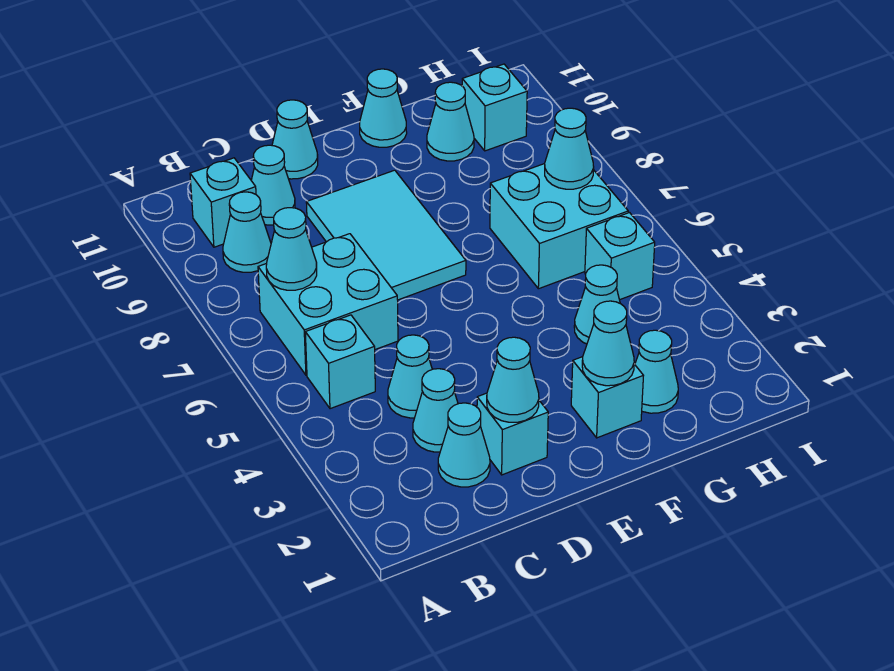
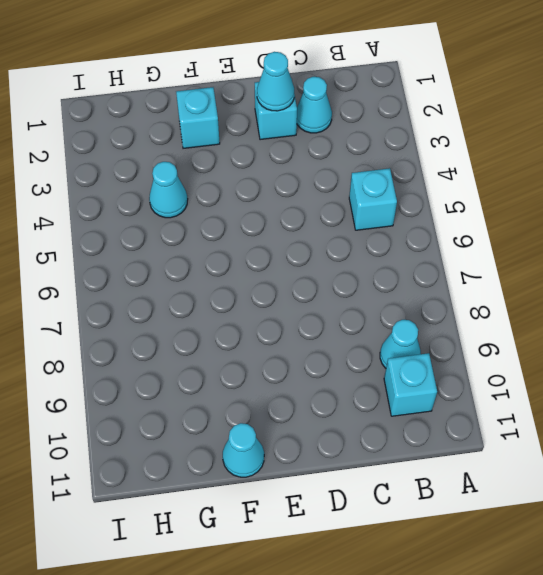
none -> cyan 2x2 brick [258,234,398,375]
none -> cyan 1x1 cone [413,369,458,452]
none -> cyan 1x1 cone [388,335,432,418]

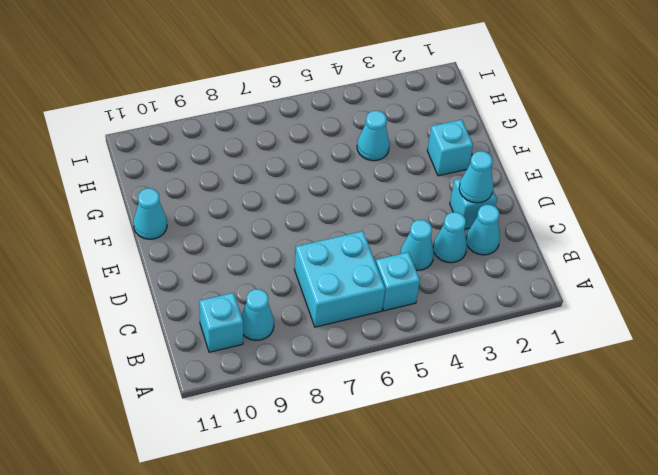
none -> cyan 1x1 cone [251,145,295,225]
none -> cyan 2x3 tile [306,170,466,300]
none -> cyan 1x1 cone [272,100,318,179]

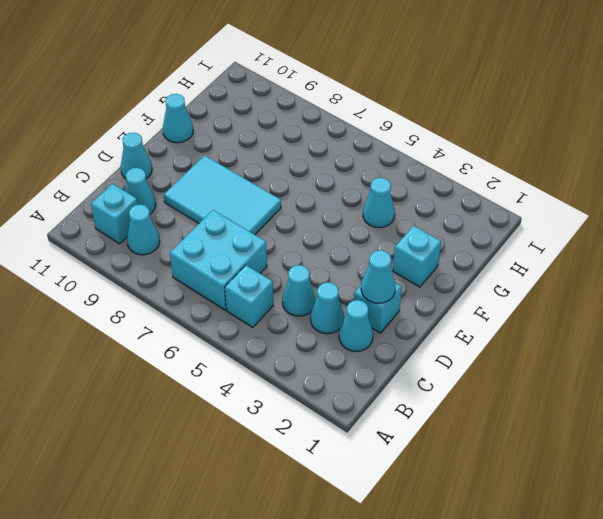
none -> cyan 1x1 cone [635,330,678,413]
none -> cyan 2x2 brick [490,164,628,289]
none -> cyan 1x1 cone [427,82,474,161]

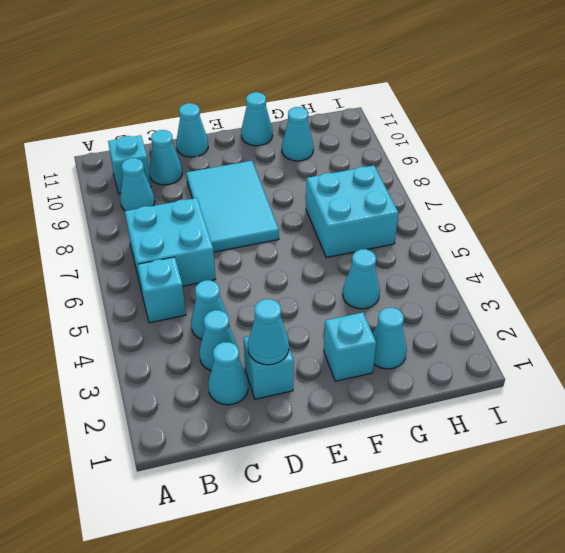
none -> cyan 1x1 brick [585,213,655,300]
none -> cyan 1x1 brick [462,64,527,151]
none -> cyan 1x1 cone [266,208,317,290]

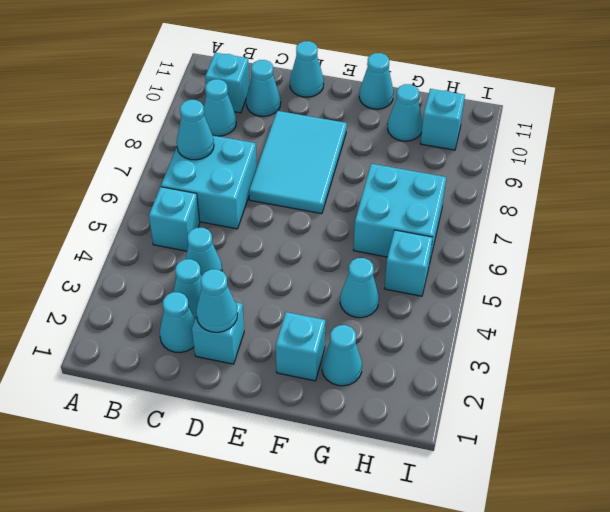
none -> cyan 1x1 cone [582,301,634,386]
none -> cyan 1x1 cone [545,108,594,189]

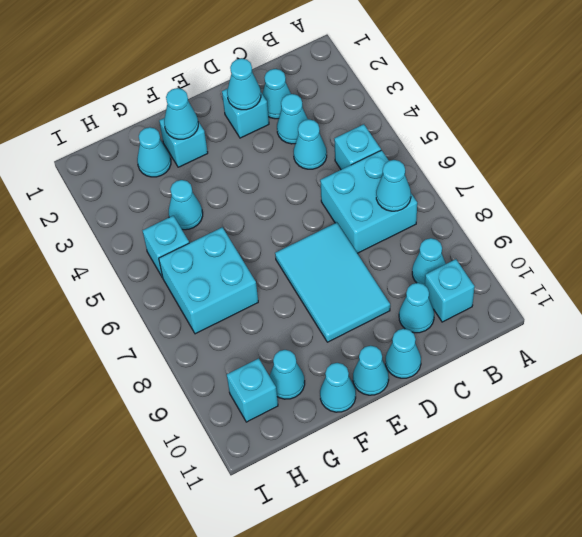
cyan 1x1 cone [353,346,389,395] -> cyan 1x1 cone moved to [545,108,594,189]

